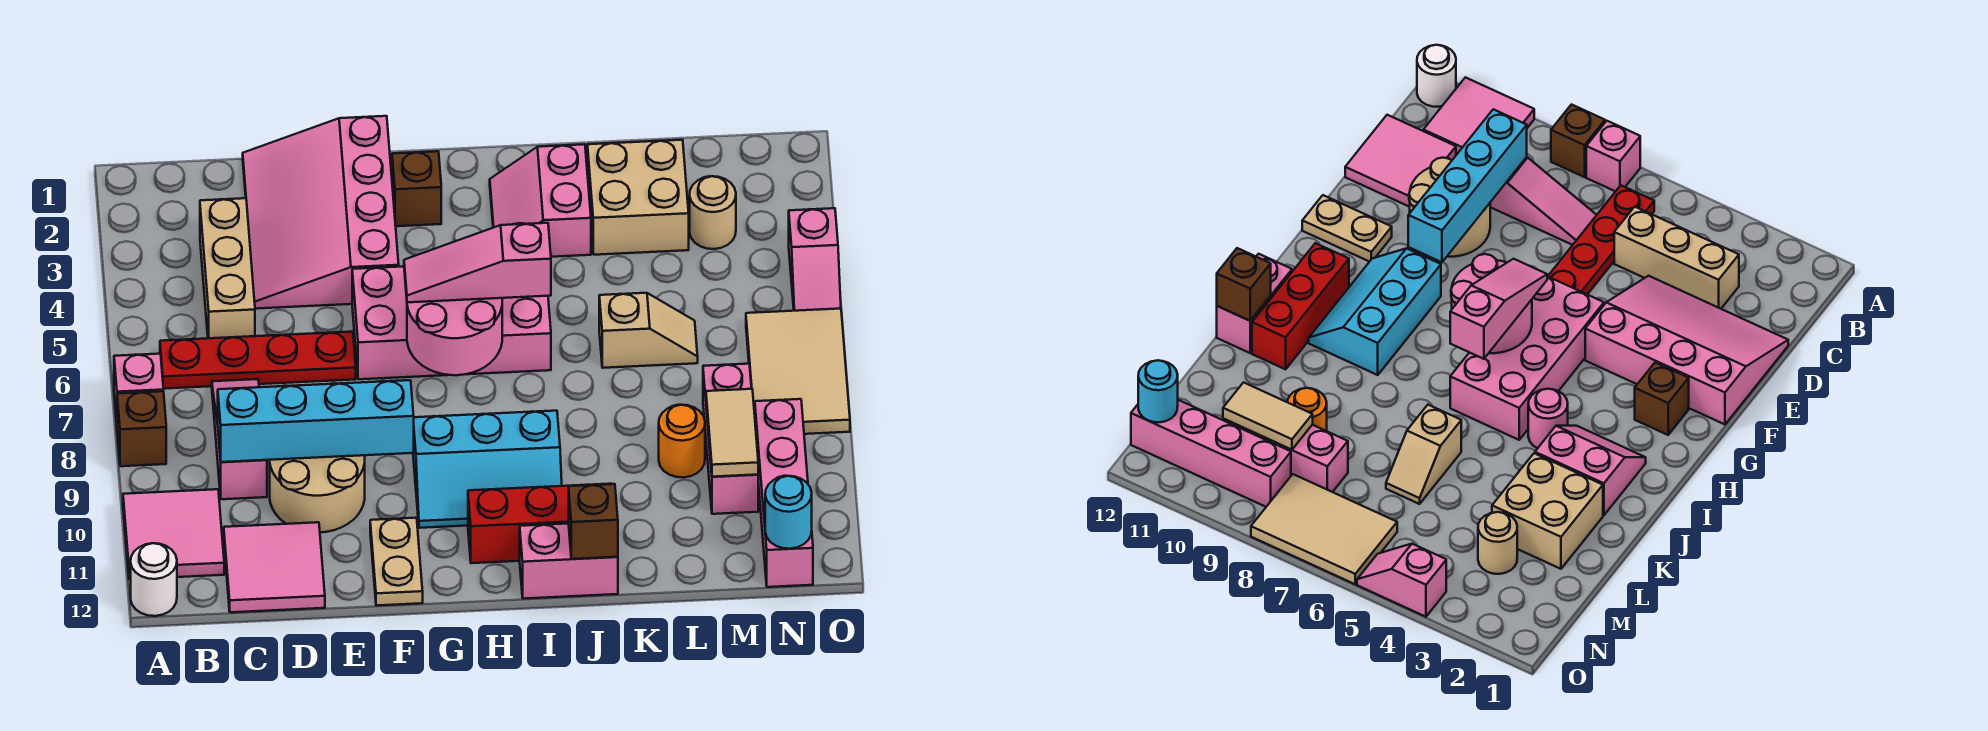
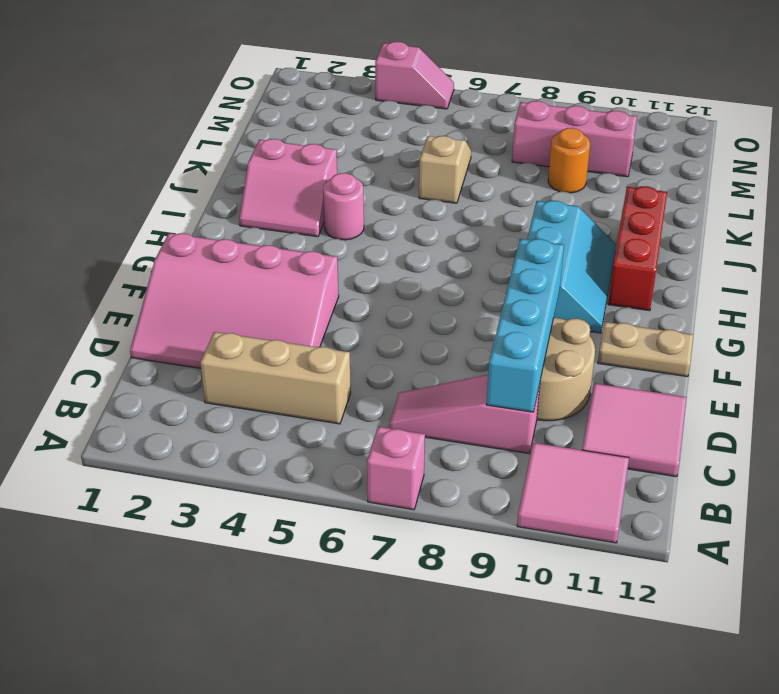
none -> brown 1x1 brick [117,391,166,466]
none -> white 1x1 round brick [131,543,177,616]
none -> red 1x4 plate [160,332,356,389]
none -> pink 2x4 brick [352,266,551,379]

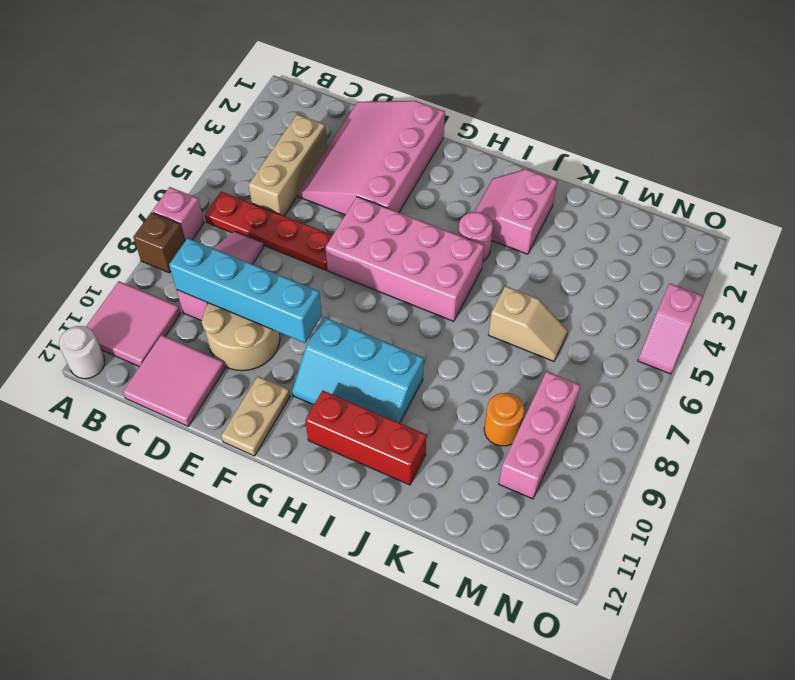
none -> brown 1x1 brick [392,151,441,226]
none -> pink 1x2 brick [520,524,618,599]
none -> tan 2x2 brick [587,140,689,255]
none -> tan 1x1 round brick [690,176,736,249]

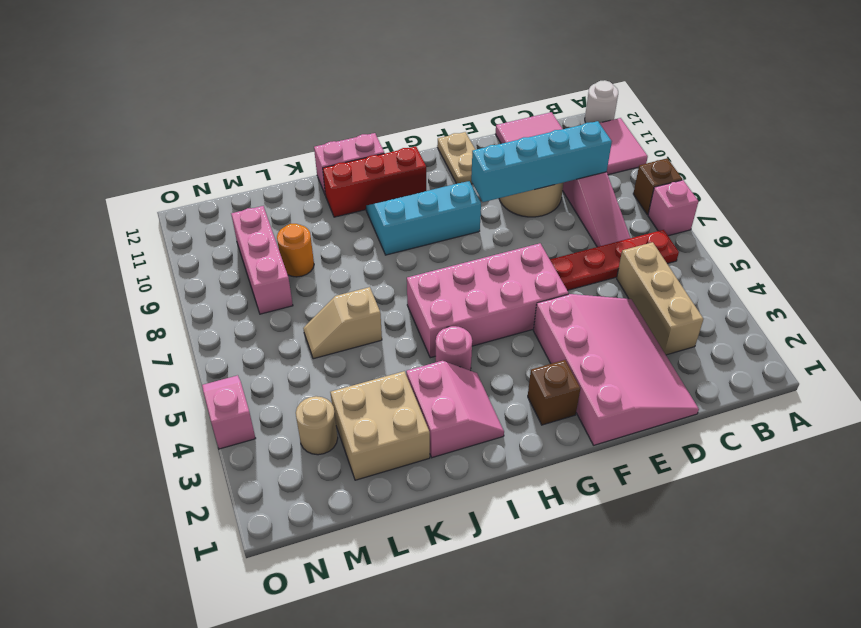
none -> tan 2x3 tile [746,309,850,434]
none -> pink 1x4 brick [755,399,813,587]
none -> pink 2x2 round brick [407,298,502,375]
none -> brown 1x1 brick [569,484,618,559]

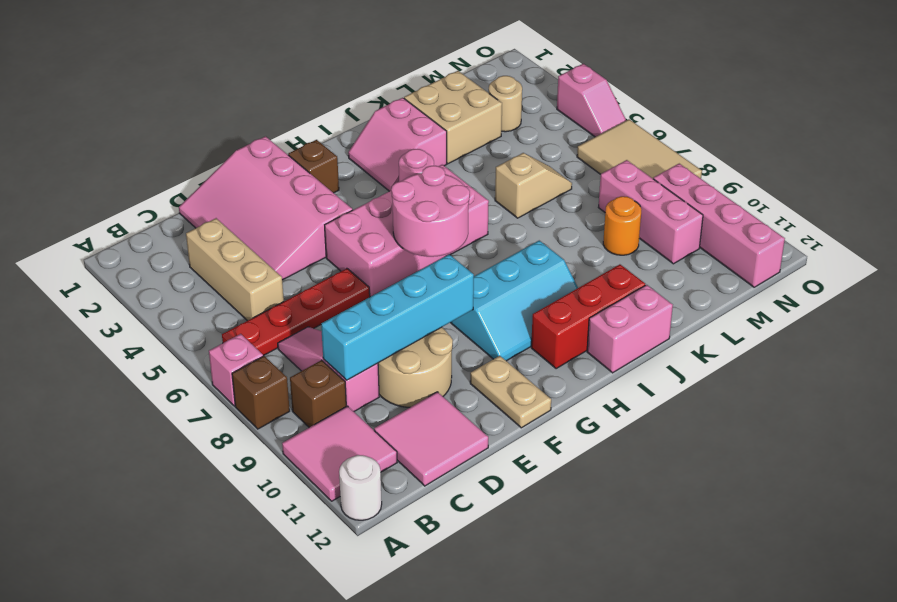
brown 1x1 brick [290,360,346,427] -> brown 1x1 brick moved to [569,484,618,559]
none -> tan 1x2 tile [706,389,758,477]
none -> cyan 1x1 round brick [765,476,812,549]
none -> pink 1x3 slope [404,223,551,302]

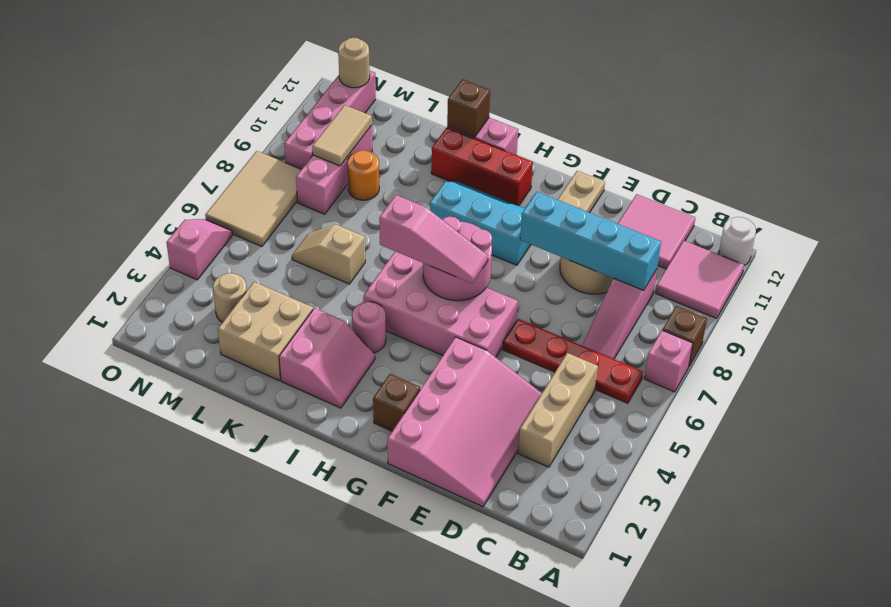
tan 1x1 round brick [338,38,370,88] -> cyan 1x1 round brick [765,476,812,549]

